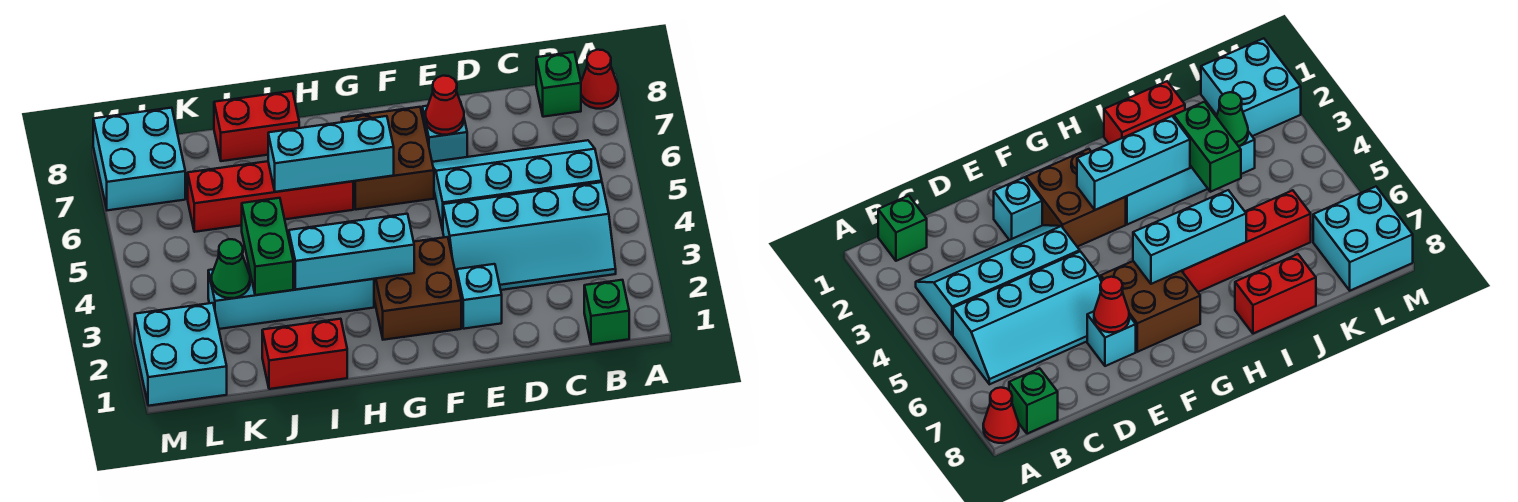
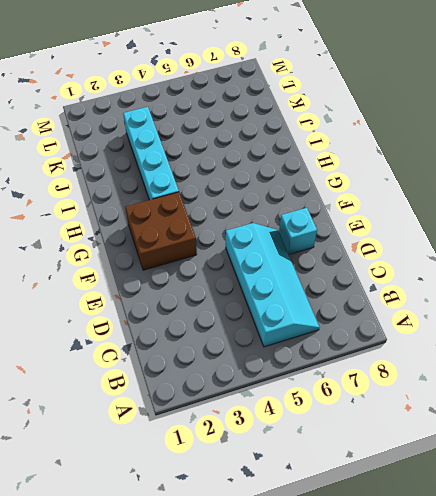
none -> red 1x1 cone [581,50,618,109]
none -> green 1x1 brick [584,280,629,345]
none -> cyan 2x4 slope [443,182,616,290]

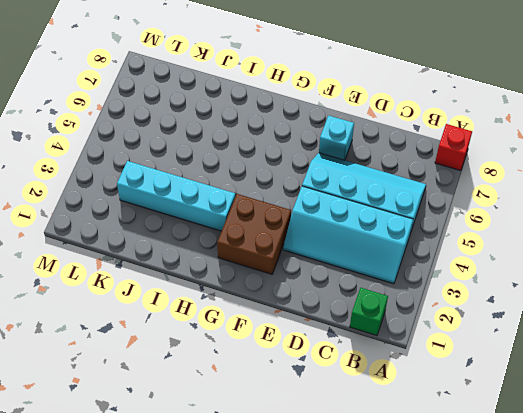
red 1x1 brick [435,124,472,171] -> red 1x1 cone [581,50,618,109]
none -> green 1x1 brick [536,52,581,117]
none -> cyan 1x1 brick [457,264,502,329]
none -> brown 2x2 brick [342,107,434,210]

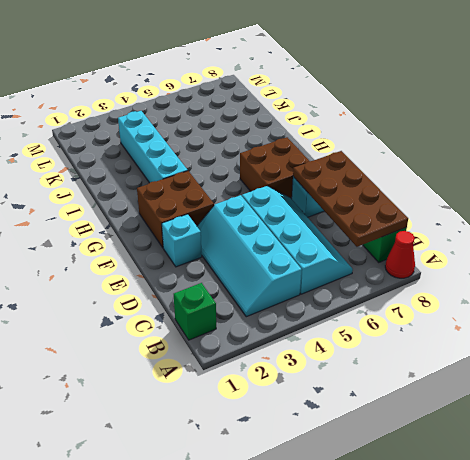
brown 2x4 plate [293,151,408,247] -> red 1x1 cone [426,76,464,135]
none -> red 1x4 brick [188,161,353,232]
none -> red 1x2 brick [262,319,347,389]
none -> red 1x2 brick [214,91,299,161]

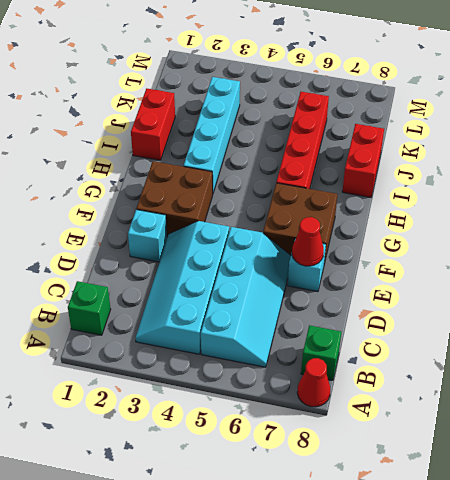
none -> cyan 2x2 brick [135,303,227,406]
none -> cyan 2x2 brick [93,108,185,210]
none -> cyan 1x3 brick [289,214,414,290]

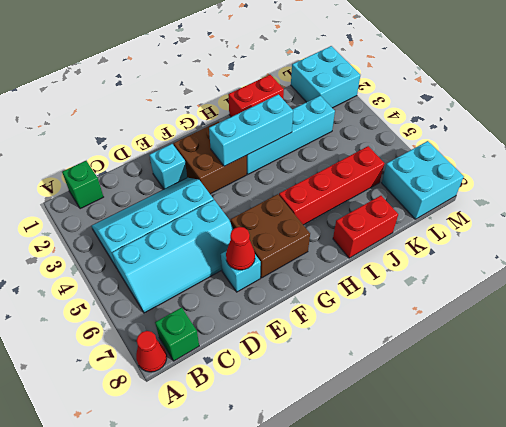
none -> cyan 1x3 brick [268,116,394,192]
none -> green 1x2 brick [242,198,293,295]
none -> green 1x1 cone [212,239,250,298]

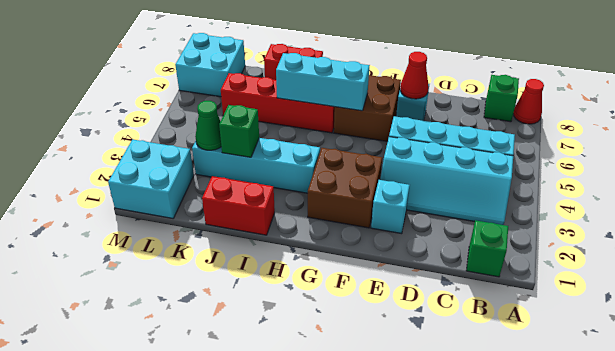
green 1x1 brick [219,105,259,157] -> green 1x2 brick [242,198,293,295]
none -> cyan 1x3 brick [289,214,414,290]

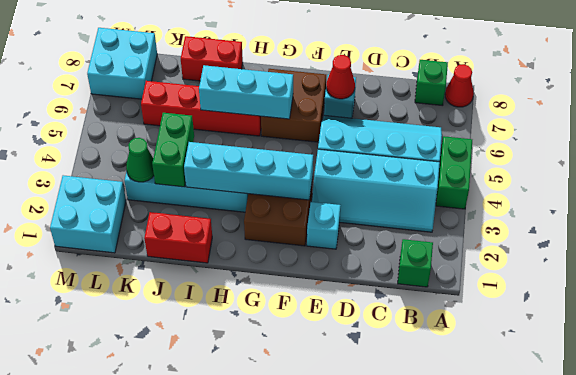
green 1x2 brick [436,136,472,209] -> none
cyan 1x4 brick [184,142,313,200] -> cyan 1x3 brick [289,214,414,290]

